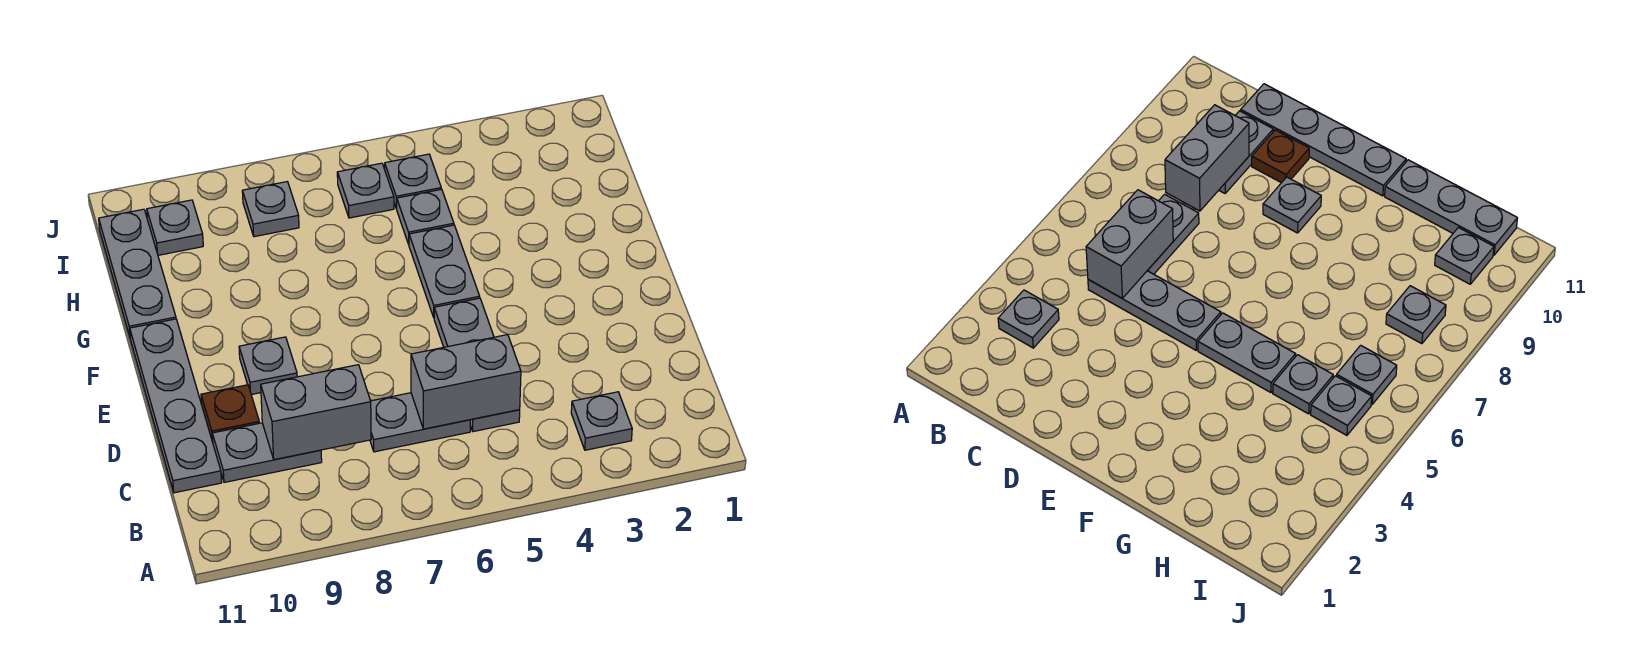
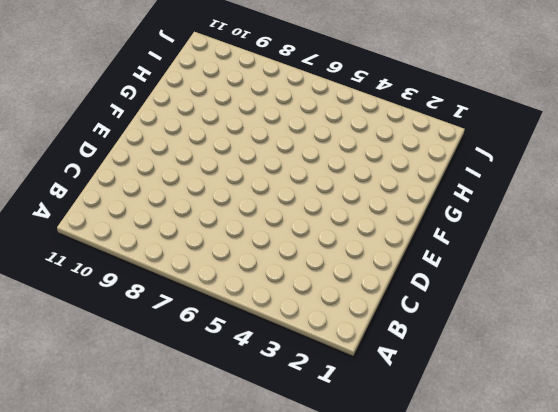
none -> grey 1x1 plate [571,392,632,450]
none -> grey 1x3 plate [434,298,520,432]
none -> grey 1x2 plate [370,393,470,452]

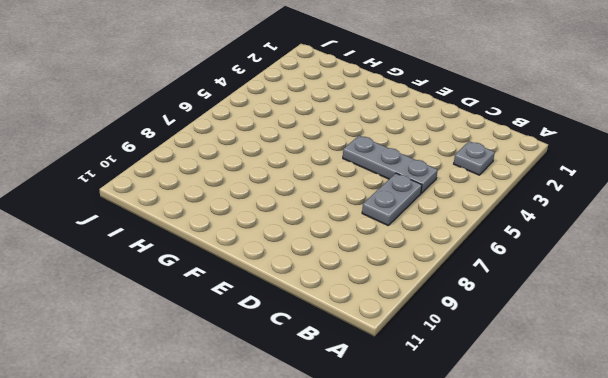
none -> grey 1x2 plate [212,423,322,482]
none -> grey 1x4 plate [130,319,222,493]
none -> brown 1x1 plate [201,385,259,442]

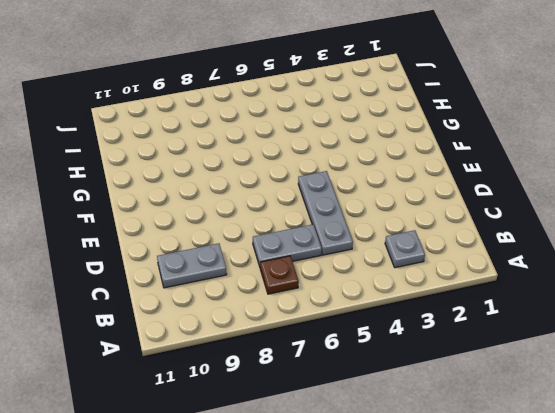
brown 1x1 plate [260,256,299,294] -> brown 1x1 plate moved to [201,385,259,442]
none -> grey 1x4 plate [130,319,222,493]
none -> grey 1x1 plate [239,337,297,395]
none -> grey 1x2 plate [409,225,480,317]

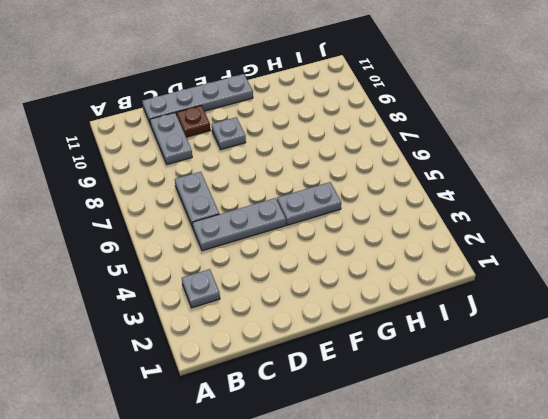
none -> grey 1x3 plate [99,209,176,336]
none -> grey 1x1 plate [397,189,454,244]
none -> grey 1x1 plate [385,154,441,209]

